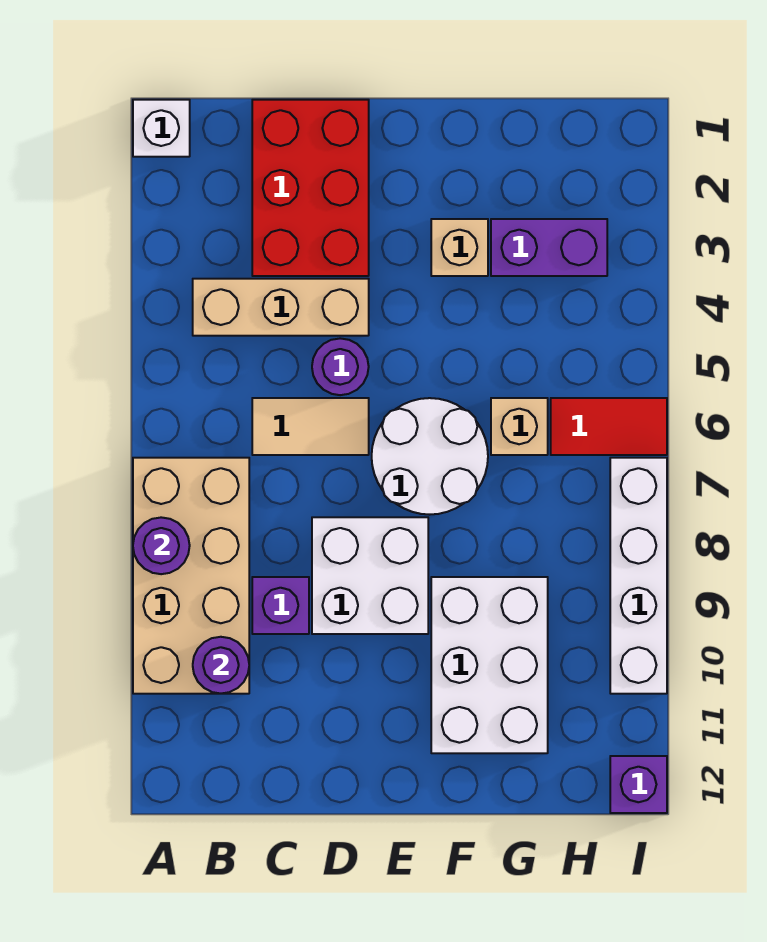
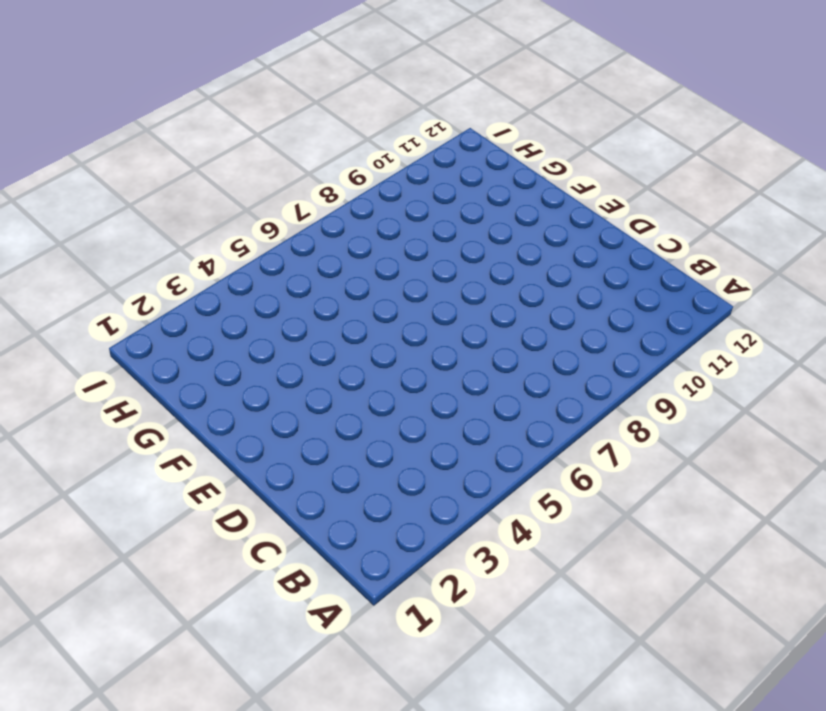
none -> white 1x1 brick [133,100,190,157]
none -> tan 2x4 brick [133,458,249,694]
none -> tan 1x3 brick [193,279,369,336]

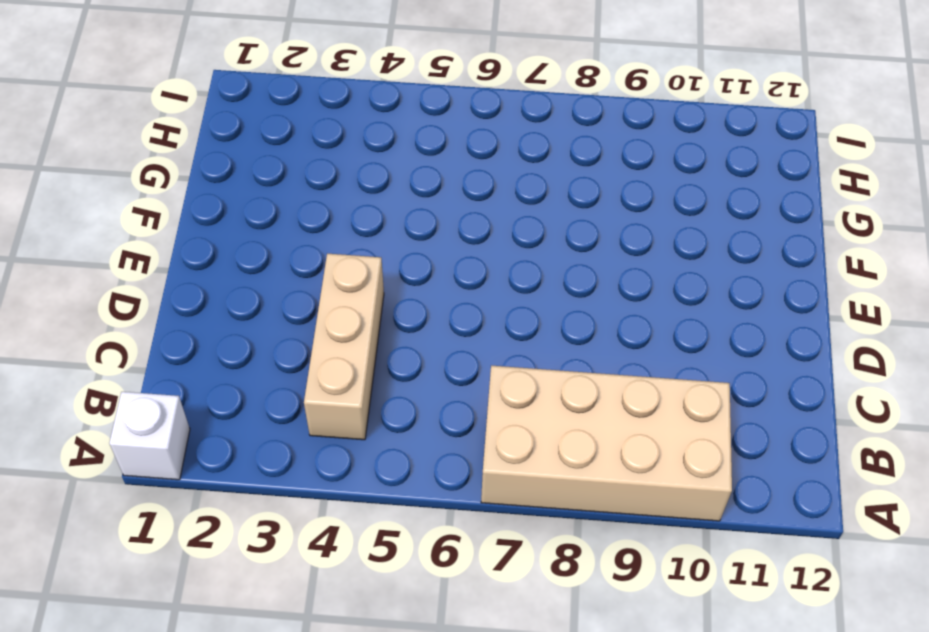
none -> red 2x3 brick [252,100,369,276]
none -> tan 1x2 tile [252,398,369,455]
none -> purple 1x1 brick [252,577,309,634]

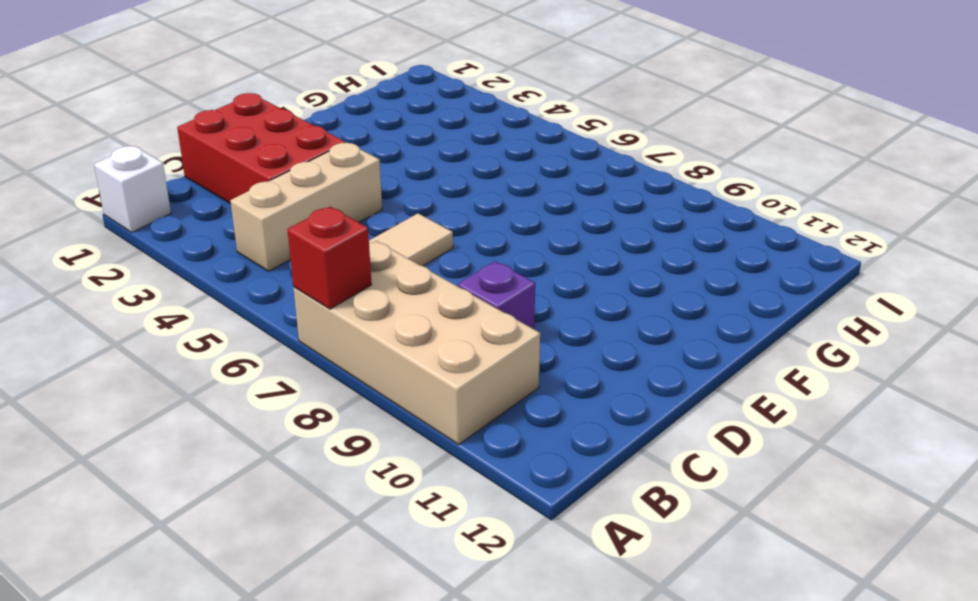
red 1x1 brick [287,207,372,309] -> none
none -> purple 1x1 round brick [312,338,369,395]
none -> white 2x2 brick [312,517,428,634]
none -> white 2x2 round brick [372,398,488,515]

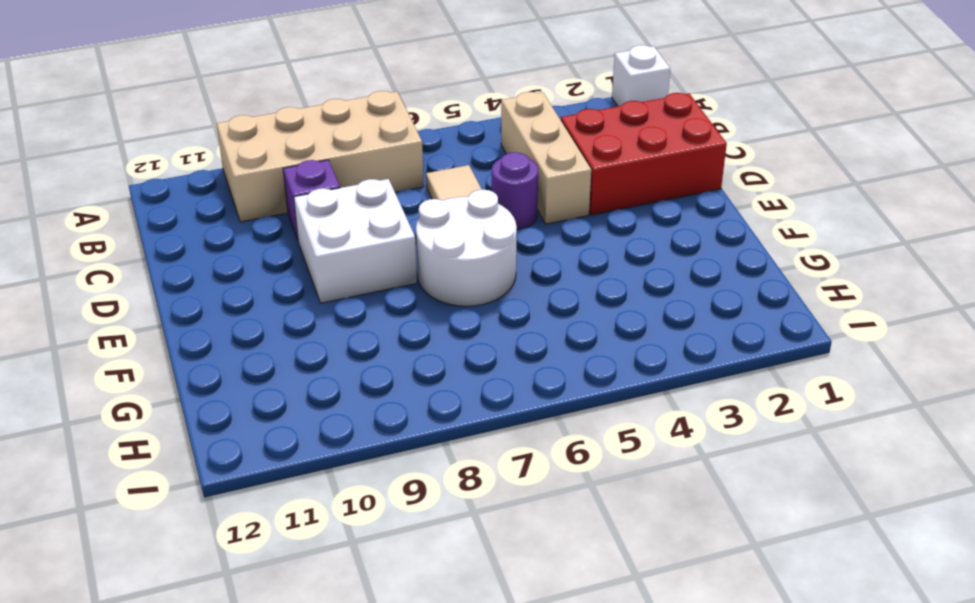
none -> tan 1x1 brick [431,219,488,276]
none -> white 2x3 brick [431,577,548,753]
none -> purple 1x2 brick [491,219,607,276]

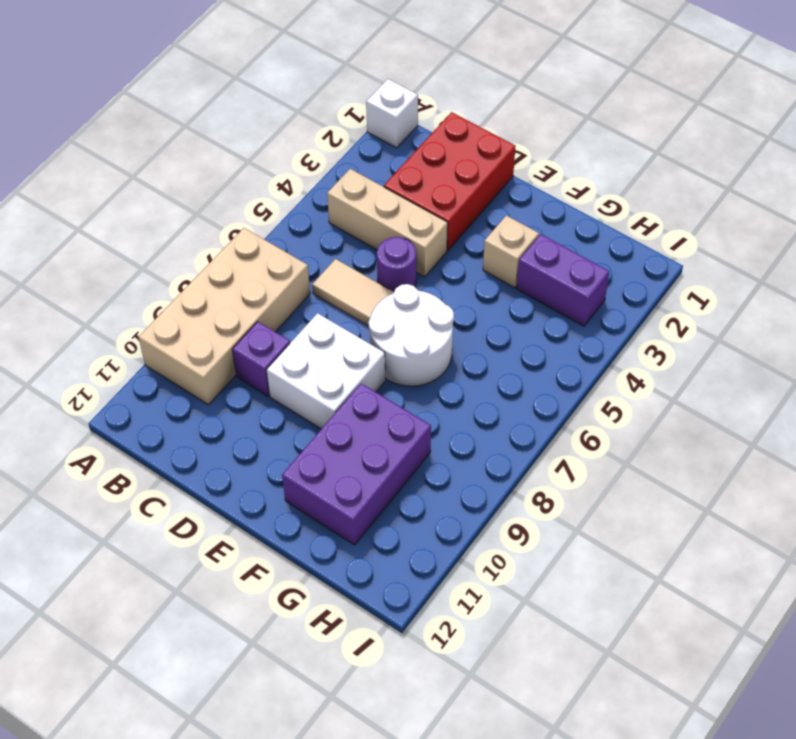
purple 2x3 brick [282,384,431,545] -> white 2x3 brick [431,577,548,753]
none -> tan 1x1 brick [491,398,548,455]
none -> red 1x2 tile [551,398,667,455]
none -> white 1x4 brick [610,458,667,694]

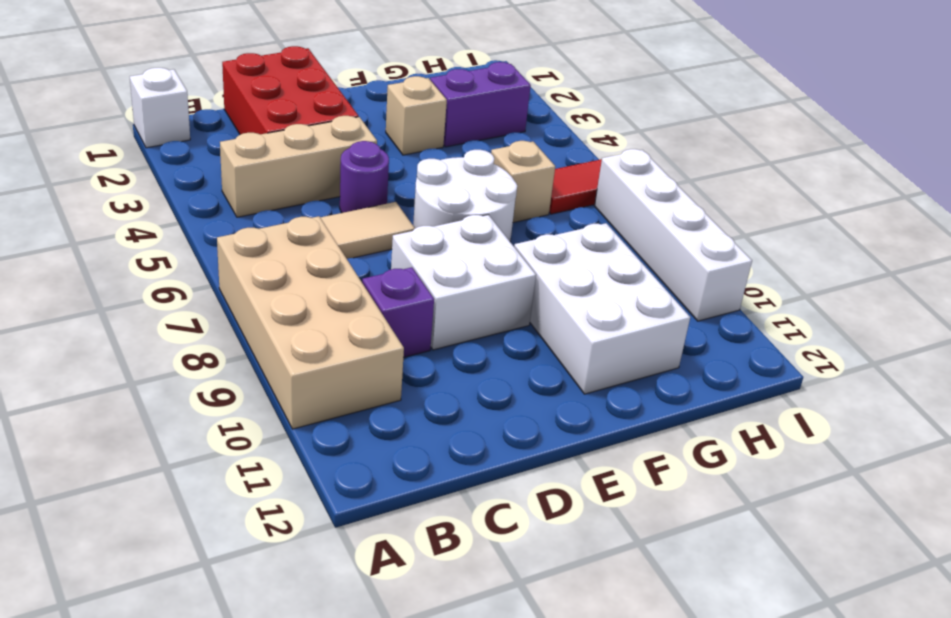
none -> purple 1x1 brick [610,756,667,813]
none -> purple 1x1 round brick [133,517,190,574]
none -> purple 1x1 round brick [193,637,249,694]

